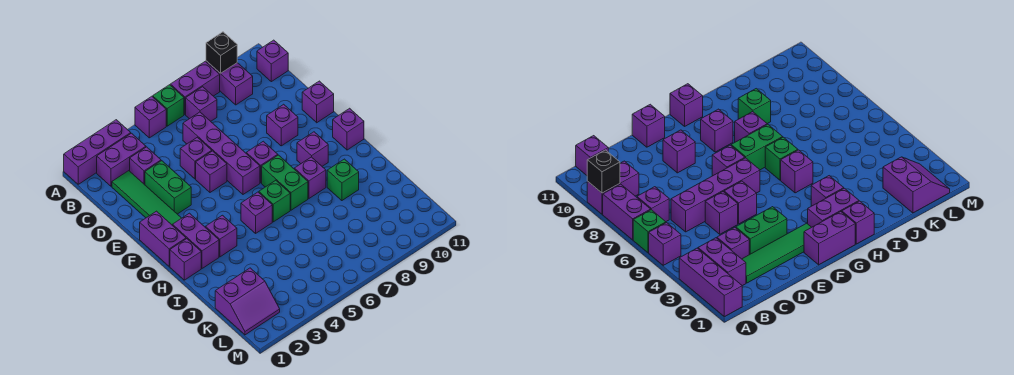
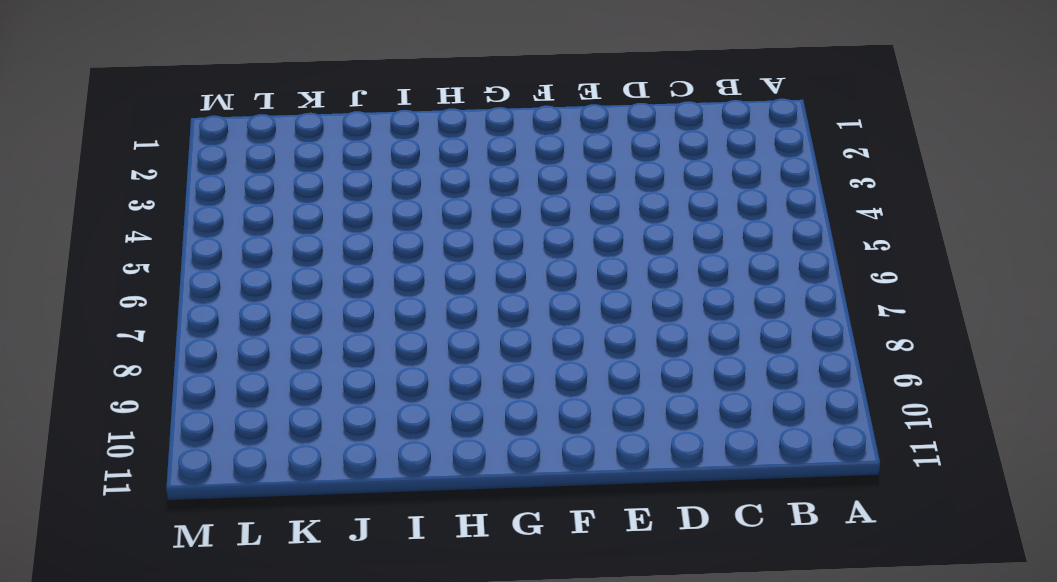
none -> purple 1x3 brick [64,120,131,184]
none -> purple 1x1 brick [135,96,166,138]
none -> green 1x1 brick [153,85,184,126]
none -> purple 1x2 brick [171,61,220,114]

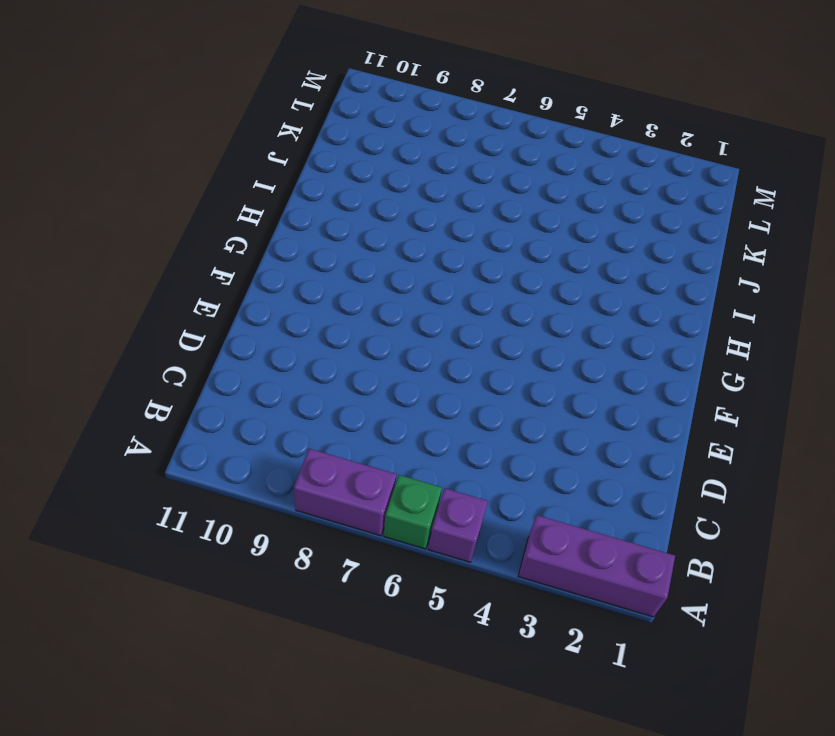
none -> purple 1x2 brick [206,61,253,105]
none -> purple 1x2 brick [97,133,146,186]
none -> purple 1x1 brick [186,87,217,121]
none -> purple 1x1 brick [257,40,288,82]

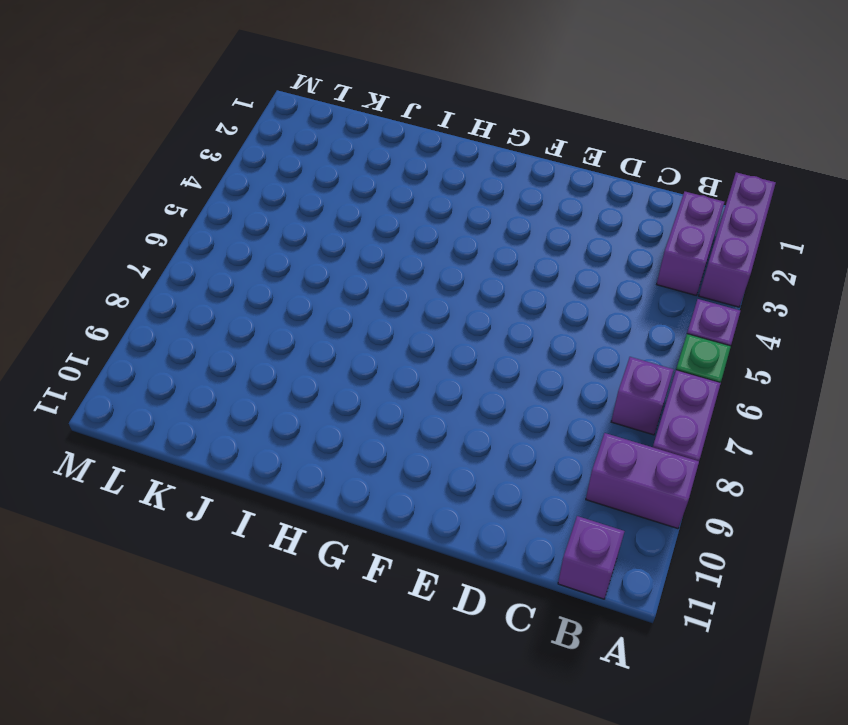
none -> green 1x4 tile [112,171,181,226]
none -> purple 1x1 brick [130,147,161,185]
none -> purple 1x4 brick [183,112,260,194]
none -> green 1x2 brick [145,161,191,214]

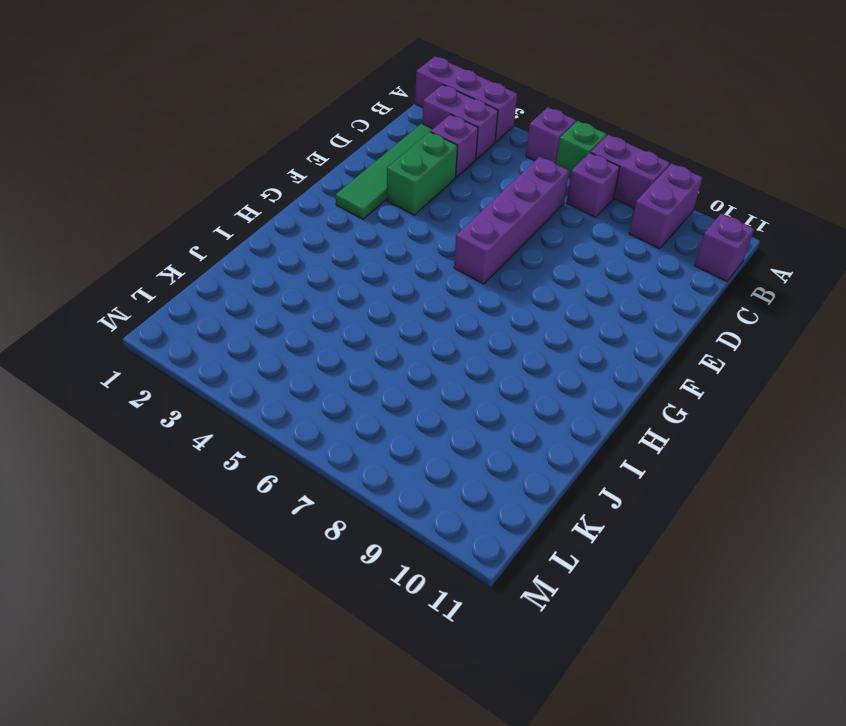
none -> purple 1x1 brick [180,137,212,179]
none -> purple 1x1 brick [196,151,227,192]
none -> purple 1x1 brick [267,104,298,146]
none -> purple 1x1 brick [302,81,334,123]

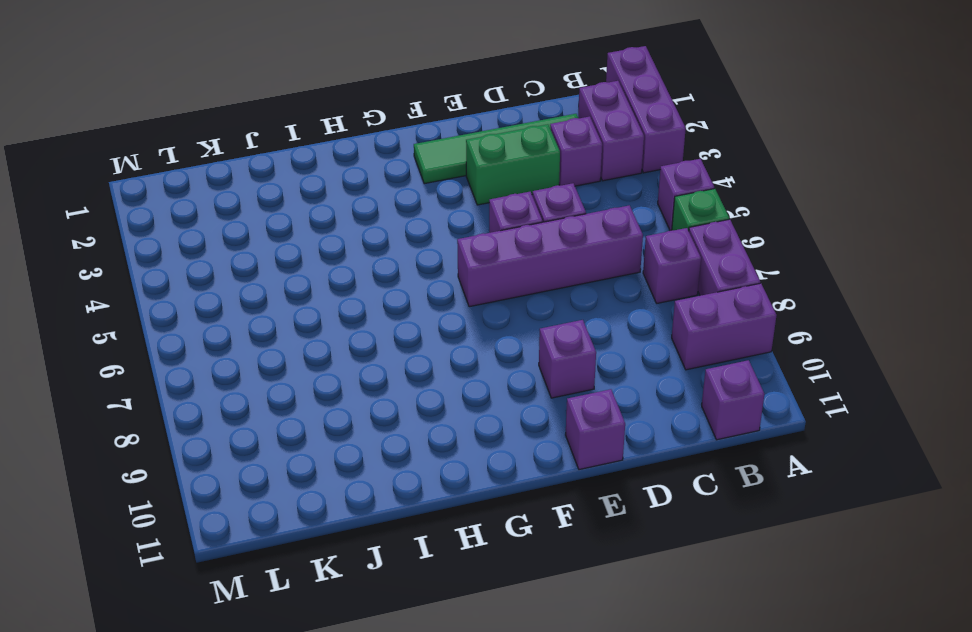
none -> purple 1x2 brick [140,211,186,266]
none -> purple 1x1 brick [246,141,278,183]
none -> purple 1x2 brick [173,213,219,268]
none -> green 1x2 brick [262,155,308,210]

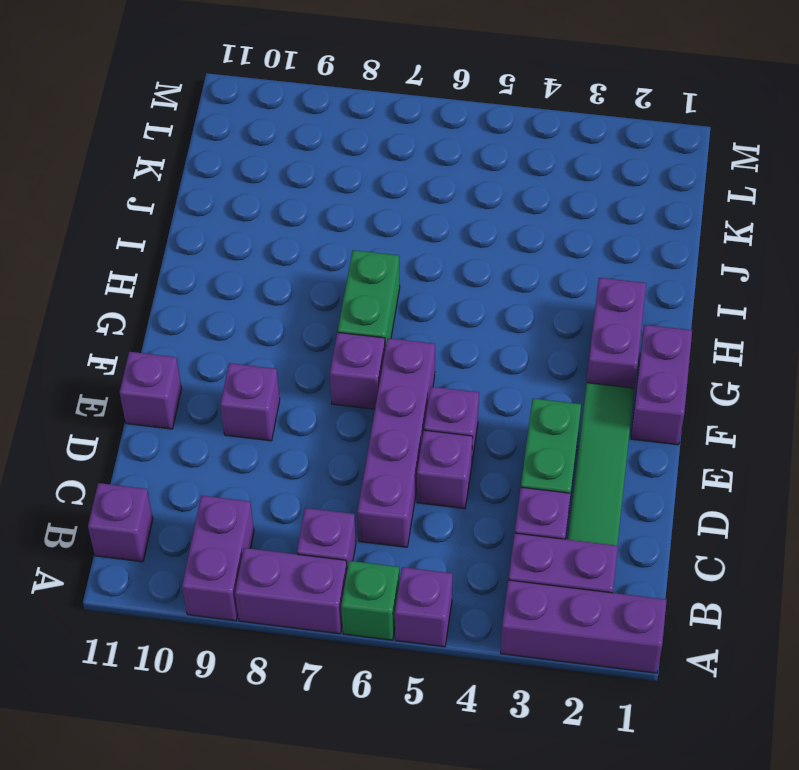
none -> purple 1x1 brick [297,132,328,166]
none -> purple 1x1 brick [333,108,364,150]
none -> purple 1x1 brick [170,239,201,280]
none -> purple 1x1 brick [206,215,237,257]

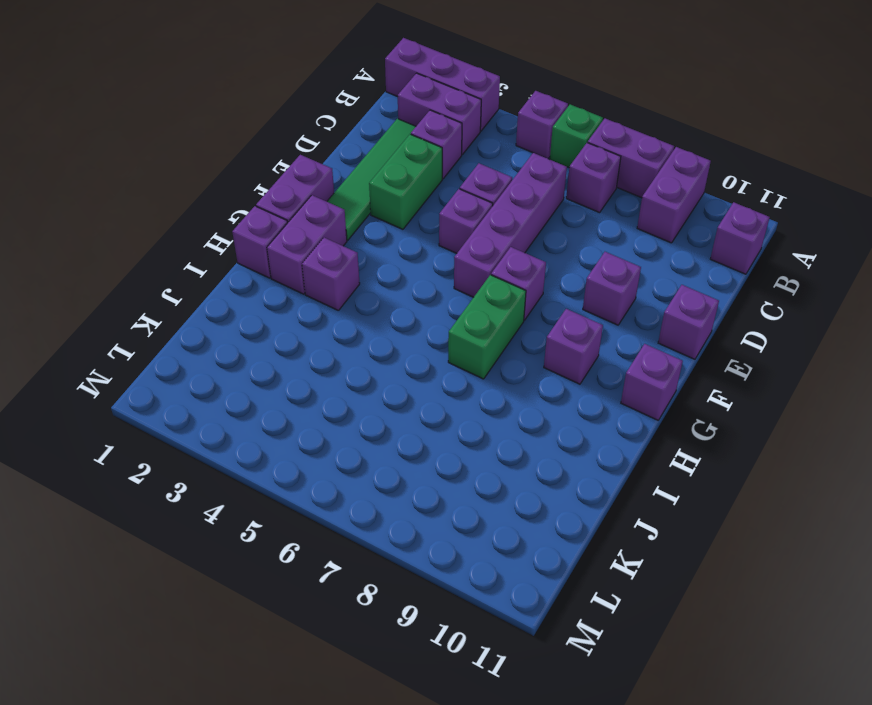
none -> purple 1x1 brick [241,192,272,233]
none -> green 1x1 brick [259,180,290,222]
none -> purple 1x1 brick [294,157,326,198]
none -> green 1x1 brick [327,159,359,201]

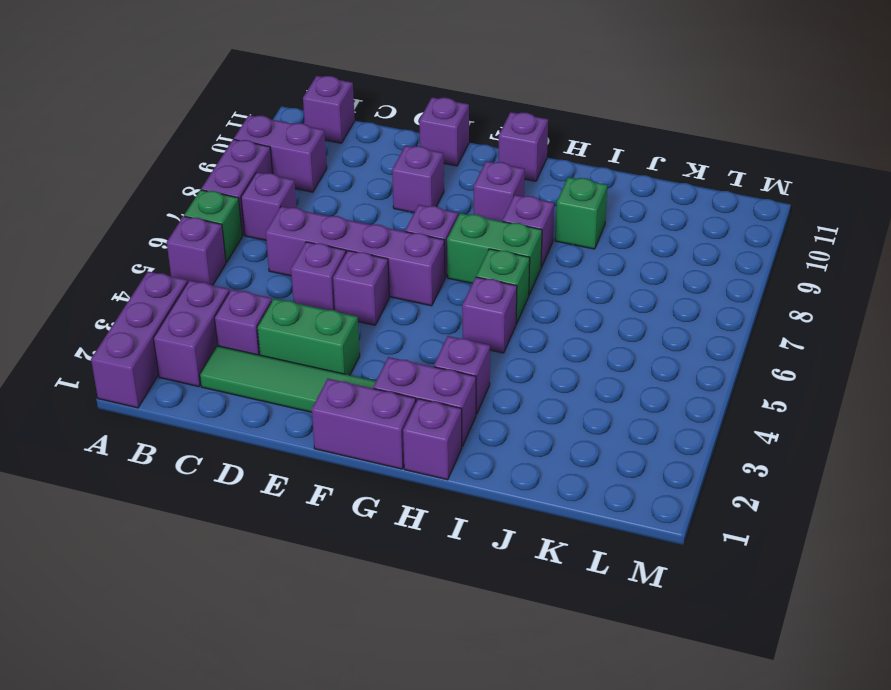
none -> purple 2x2 slope [215,268,280,335]
none -> black 1x1 brick [206,32,237,73]

